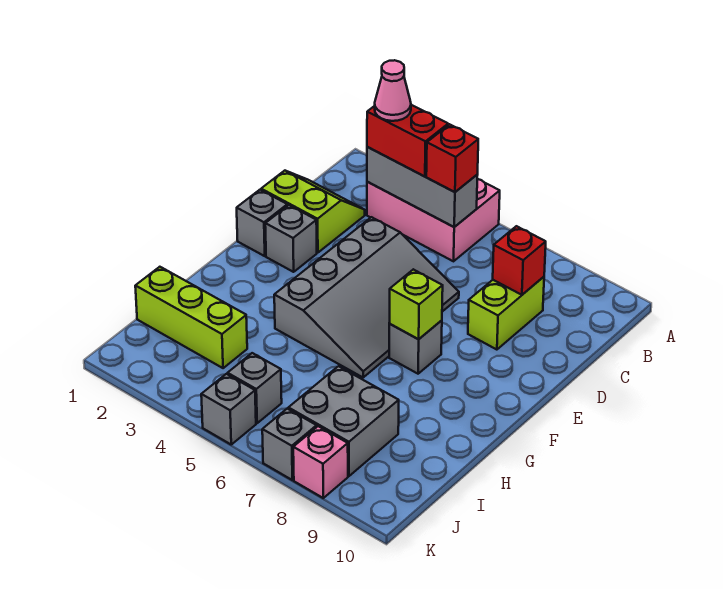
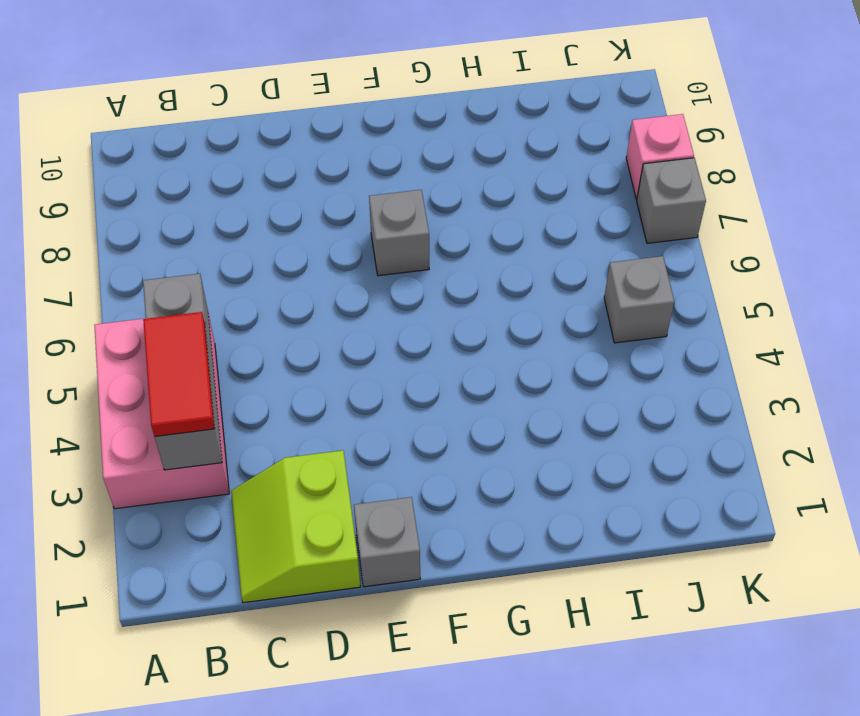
red 1x2 tile [143,312,215,437] -> red 1x2 brick [367,105,448,177]
none -> lime 1x2 brick [468,277,544,350]
none -> grey 3x4 slope [274,217,459,377]
none -> grey 1x1 brick [265,205,317,272]

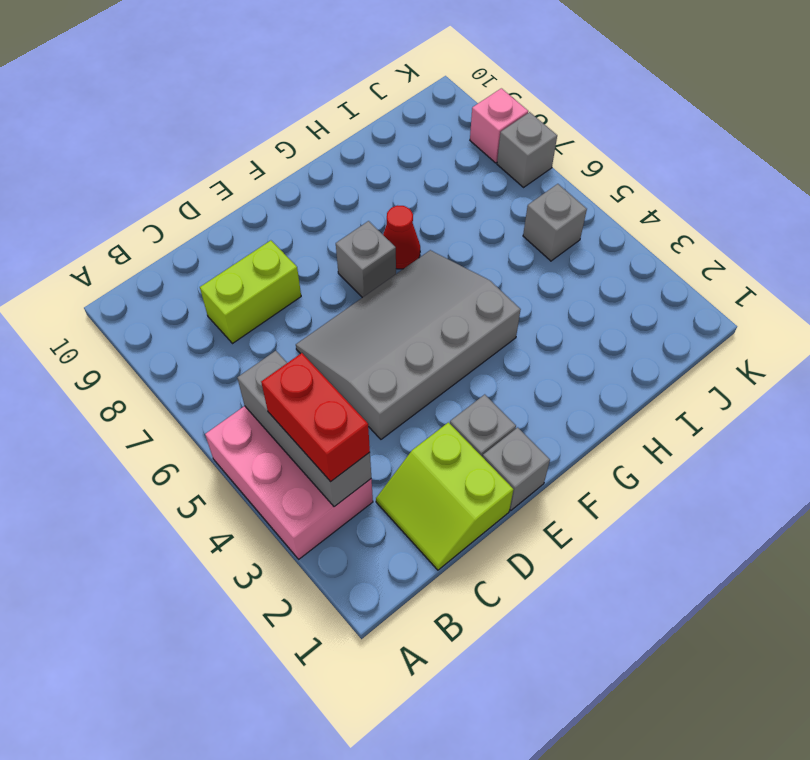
red 1x1 cone [383,205,420,269] -> none
none -> lime 1x3 brick [135,267,247,368]
none -> grey 2x2 brick [288,366,399,476]
none -> grey 1x1 brick [201,374,256,444]

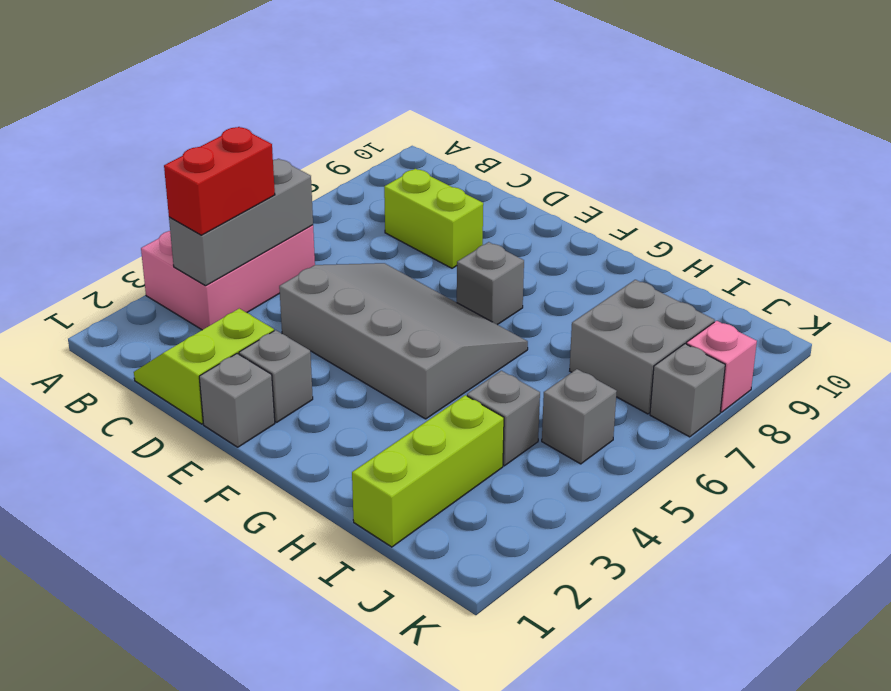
grey 1x1 brick [467,371,540,466] -> grey 1x1 brick moved to [201,374,256,444]
none -> red 1x1 brick [493,226,546,295]
none -> lime 1x1 brick [389,269,443,339]
none -> red 1x1 brick [426,124,478,192]

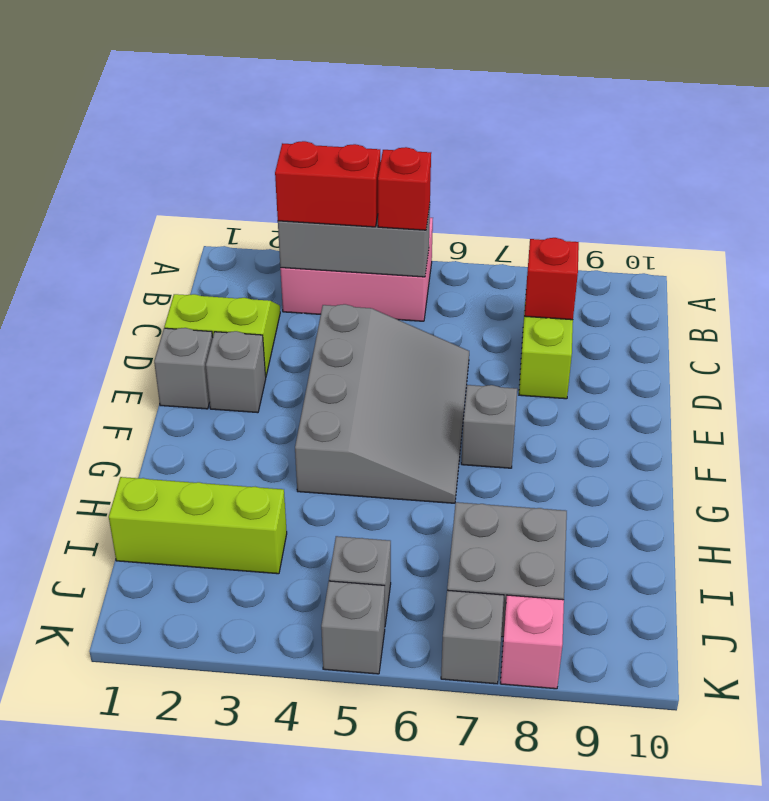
none -> lime 1x1 brick [389,269,443,339]
none -> pink 1x1 cone [375,60,411,121]

